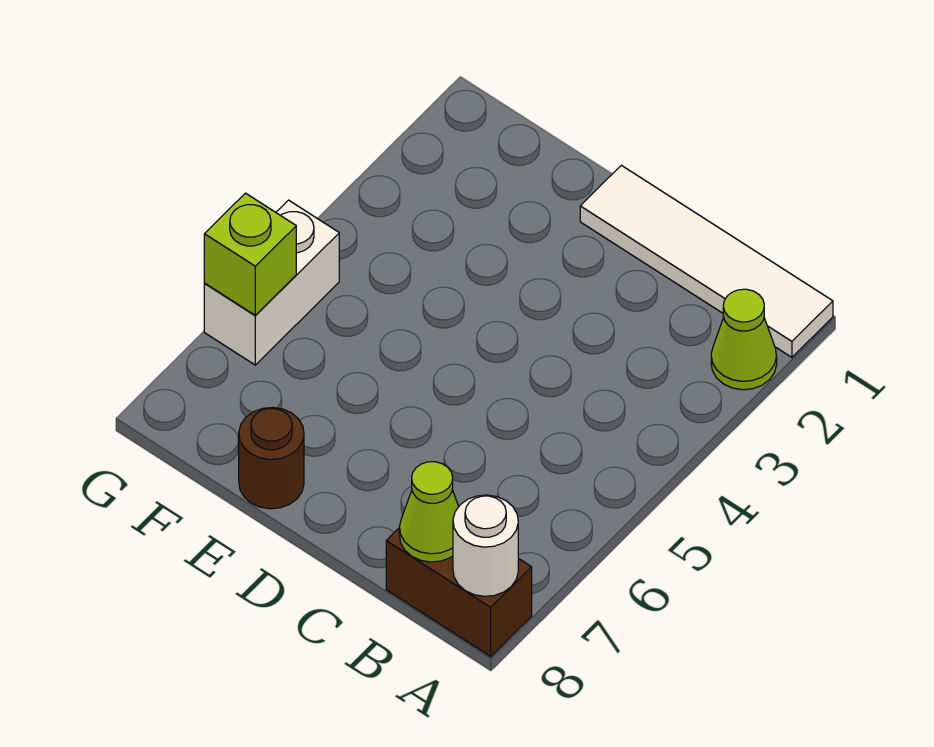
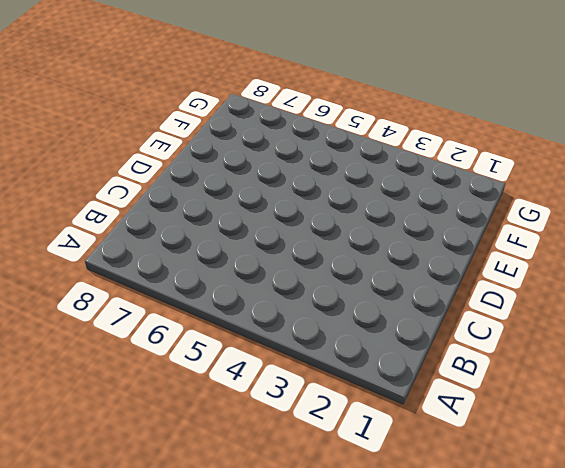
none -> white 1x4 tile [580,165,833,357]
none -> lime 1x1 cone [711,289,777,390]

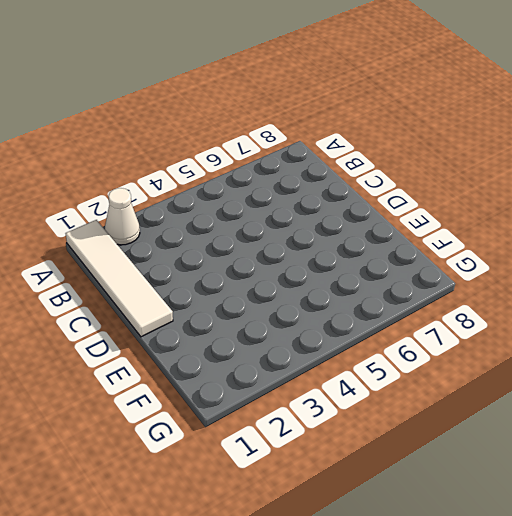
white 1x1 cone [105,188,140,245] -> lime 1x1 cone [711,289,777,390]
none -> brown 1x2 brick [386,528,532,656]
none -> brown 1x1 round brick [239,408,304,509]

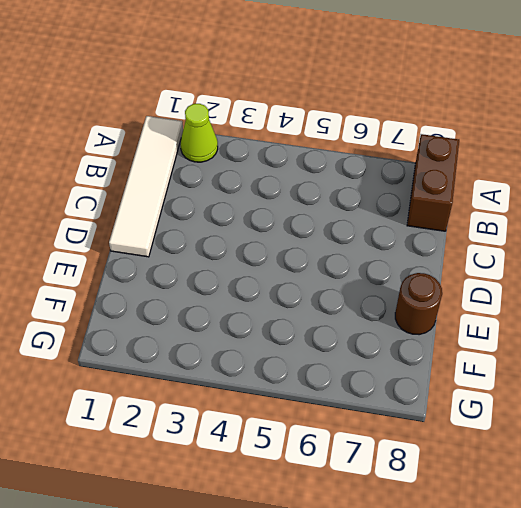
none -> white 1x2 brick [204,200,339,365]
none -> white 1x1 round brick [453,495,518,596]

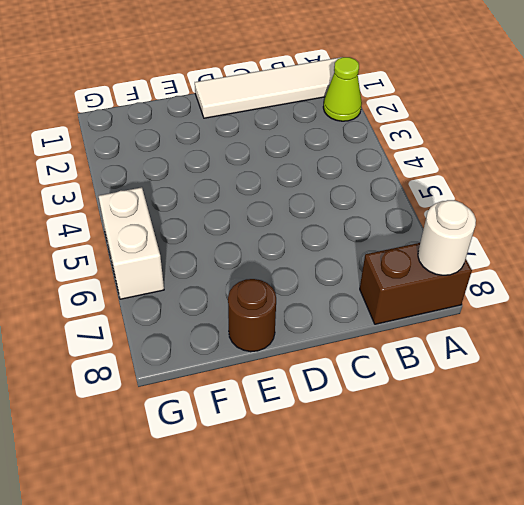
none -> lime 1x1 cone [399,462,459,562]
none -> lime 1x1 brick [204,193,296,315]

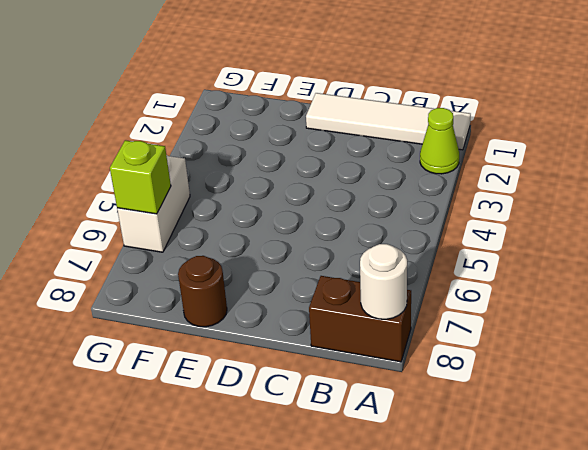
none -> lime 1x1 cone [399,462,459,562]

